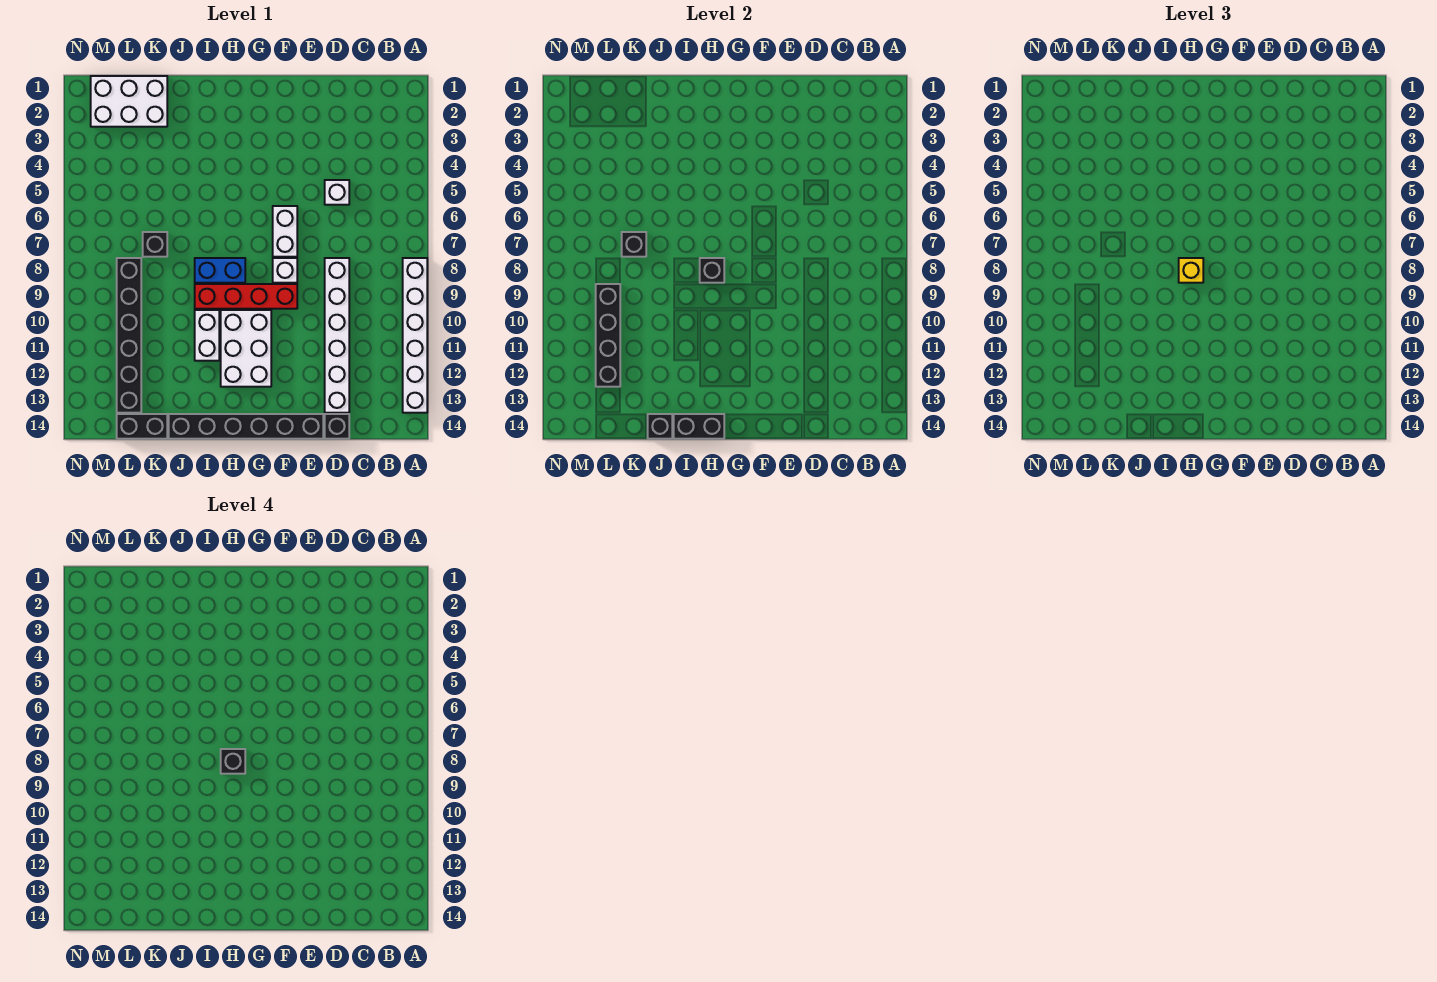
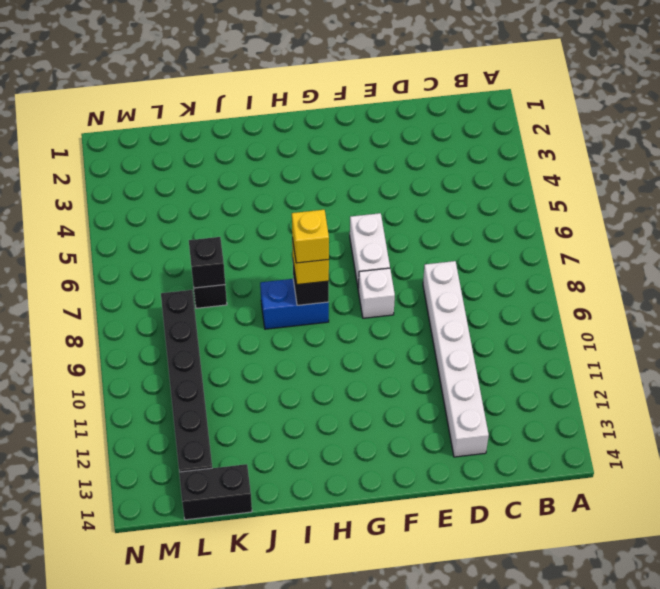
yellow 1x1 brick [292,210,329,263] -> black 1x1 brick [221,749,245,774]
none -> white 1x6 brick [403,258,427,413]
none -> white 1x1 brick [325,180,349,205]
none -> black 1x1 brick [325,414,349,439]

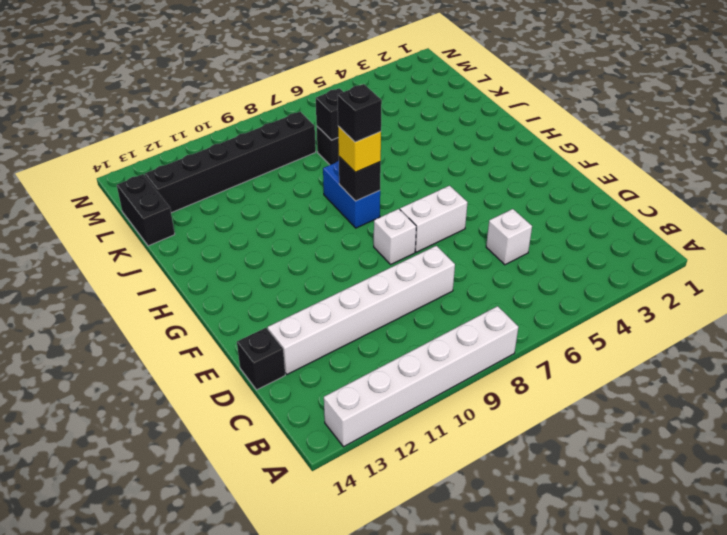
none -> black 1x6 brick [169,414,323,439]
none -> red 1x4 brick [195,284,297,309]
none -> white 2x3 brick [221,310,271,387]

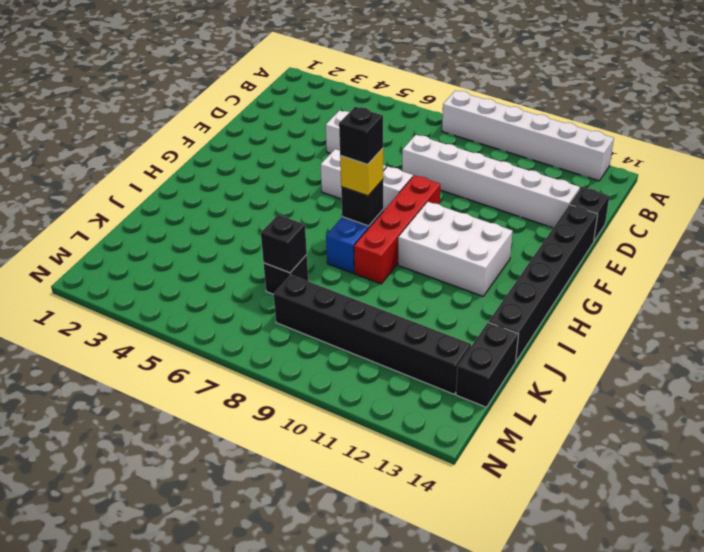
none -> white 1x2 brick [195,310,219,361]
none -> white 2x3 brick [91,76,167,127]
none -> black 1x2 brick [674,414,724,439]

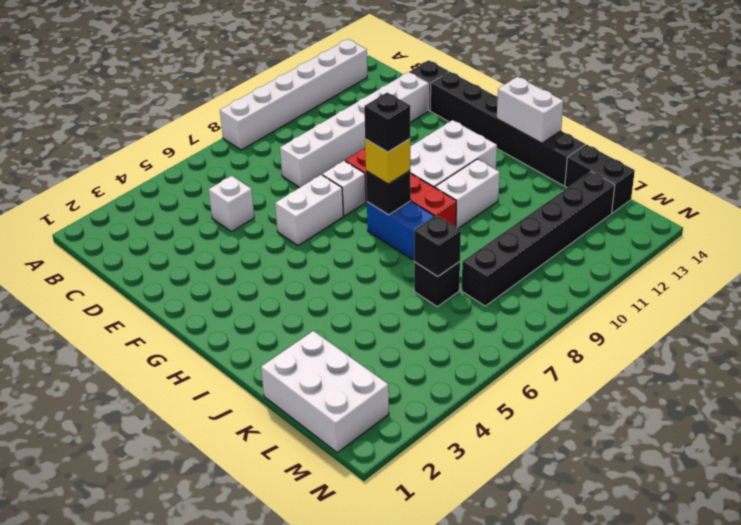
white 1x2 brick [497,77,563,143] -> black 1x2 brick [674,414,724,439]
none -> black 1x1 brick [648,414,672,439]
none -> black 1x4 brick [596,284,620,387]

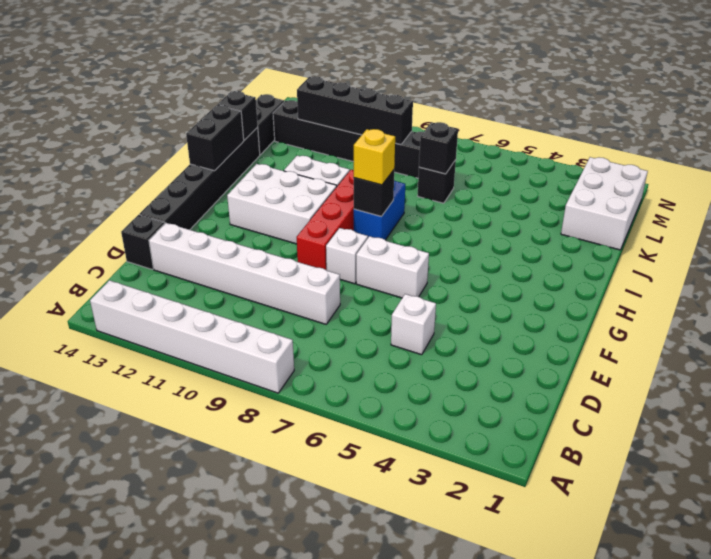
none -> black 1x1 brick [221,749,245,774]

